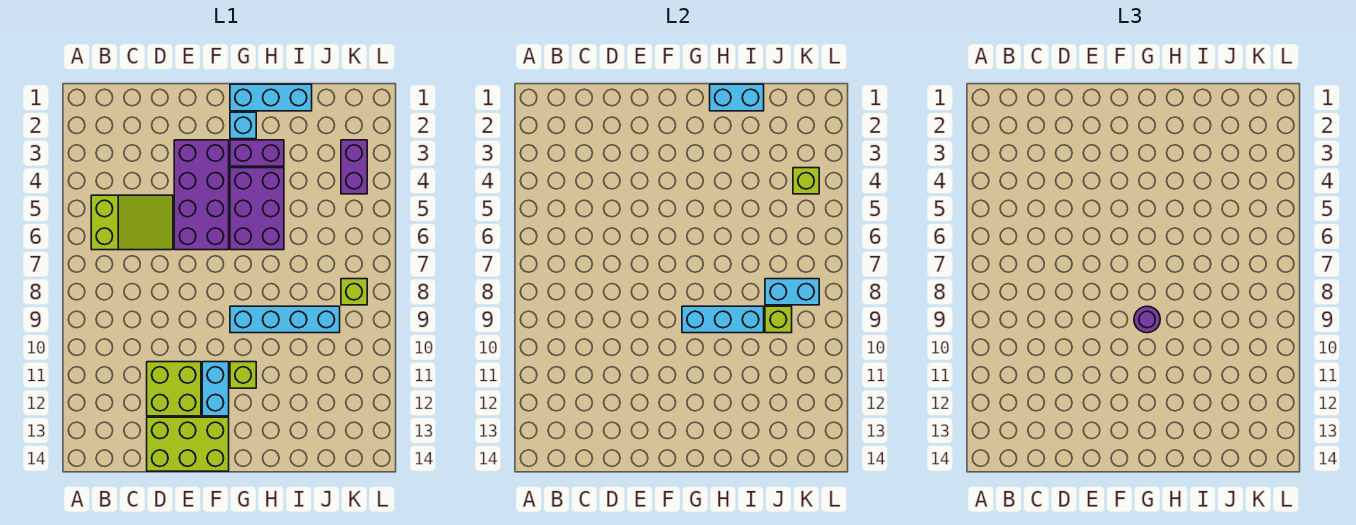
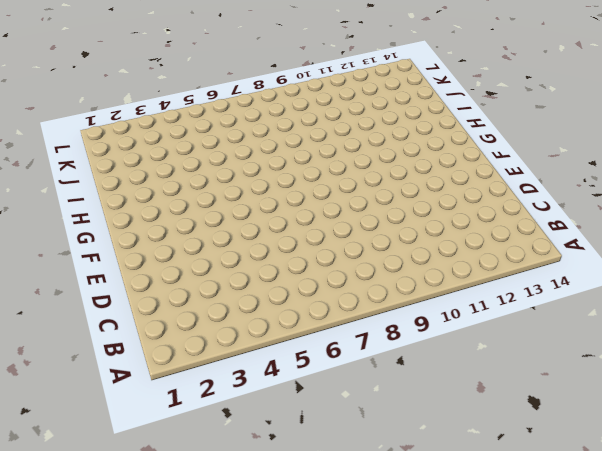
none -> lime 2x3 slope [91,195,173,250]
none -> lime 2x2 brick [147,362,201,416]
none -> lime 2x3 brick [147,417,229,471]

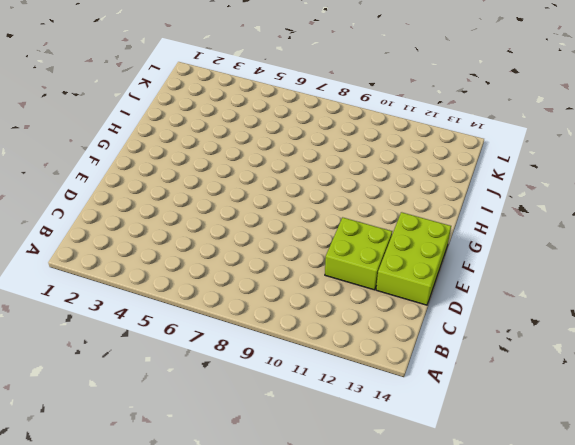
none -> lime 2x3 slope [91,195,173,250]
none -> purple 2x4 brick [174,140,229,250]
none -> cyan 1x2 brick [202,362,229,416]

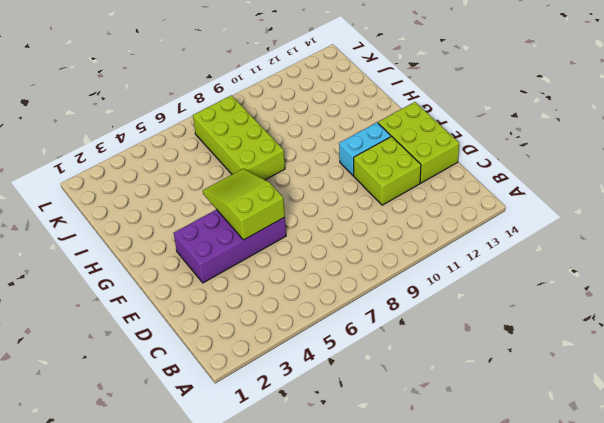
lime 2x3 slope [203,169,285,240] -> lime 2x3 slope moved to [91,195,173,250]
lime 2x4 brick [193,95,285,180] -> lime 1x1 brick [341,279,367,305]
none -> cyan 1x3 brick [230,84,312,111]
none -> cyan 1x1 brick [230,112,256,139]
none -> purple 1x2 brick [230,140,284,166]

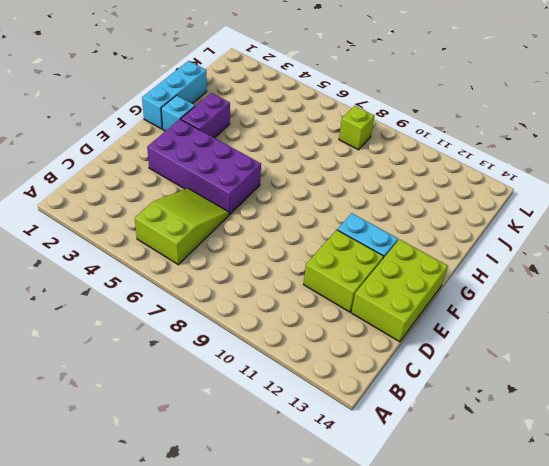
none -> purple 2x3 brick [230,168,284,250]
none -> cyan 1x4 brick [230,306,340,333]
none -> lime 1x1 brick [230,362,256,388]

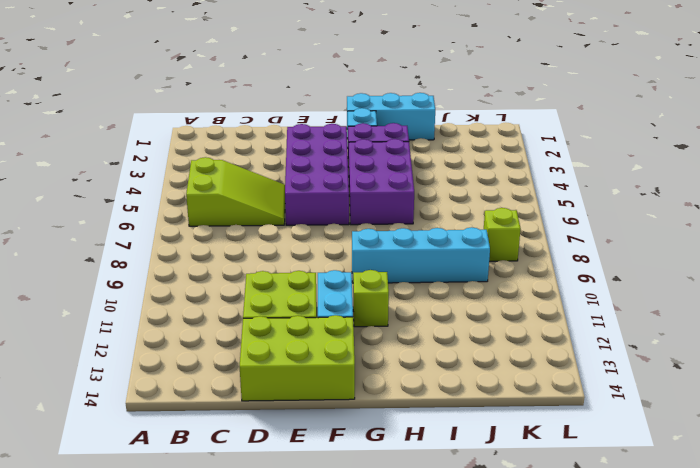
none -> purple 1x2 brick [341,140,367,194]
none -> cyan 1x3 brick [682,306,764,333]
none -> cyan 1x2 brick [710,84,764,111]

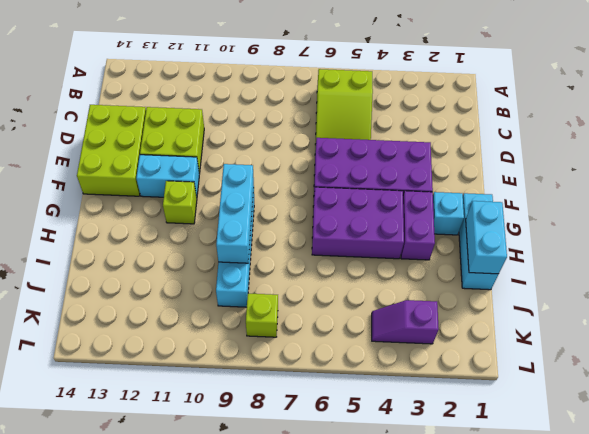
purple 1x2 slope [372,300,439,344] -> purple 1x2 brick [341,140,367,194]
none -> cyan 1x2 brick [765,279,819,305]
none -> lime 1x1 brick [765,306,792,333]
none -> lime 1x1 brick [793,168,819,194]

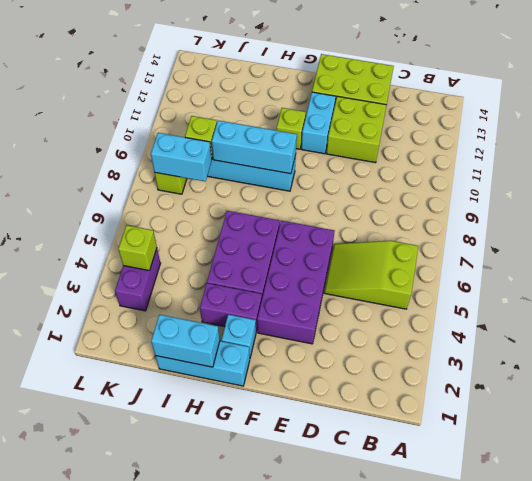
none -> purple 1x1 round brick [1134,306,1160,333]

